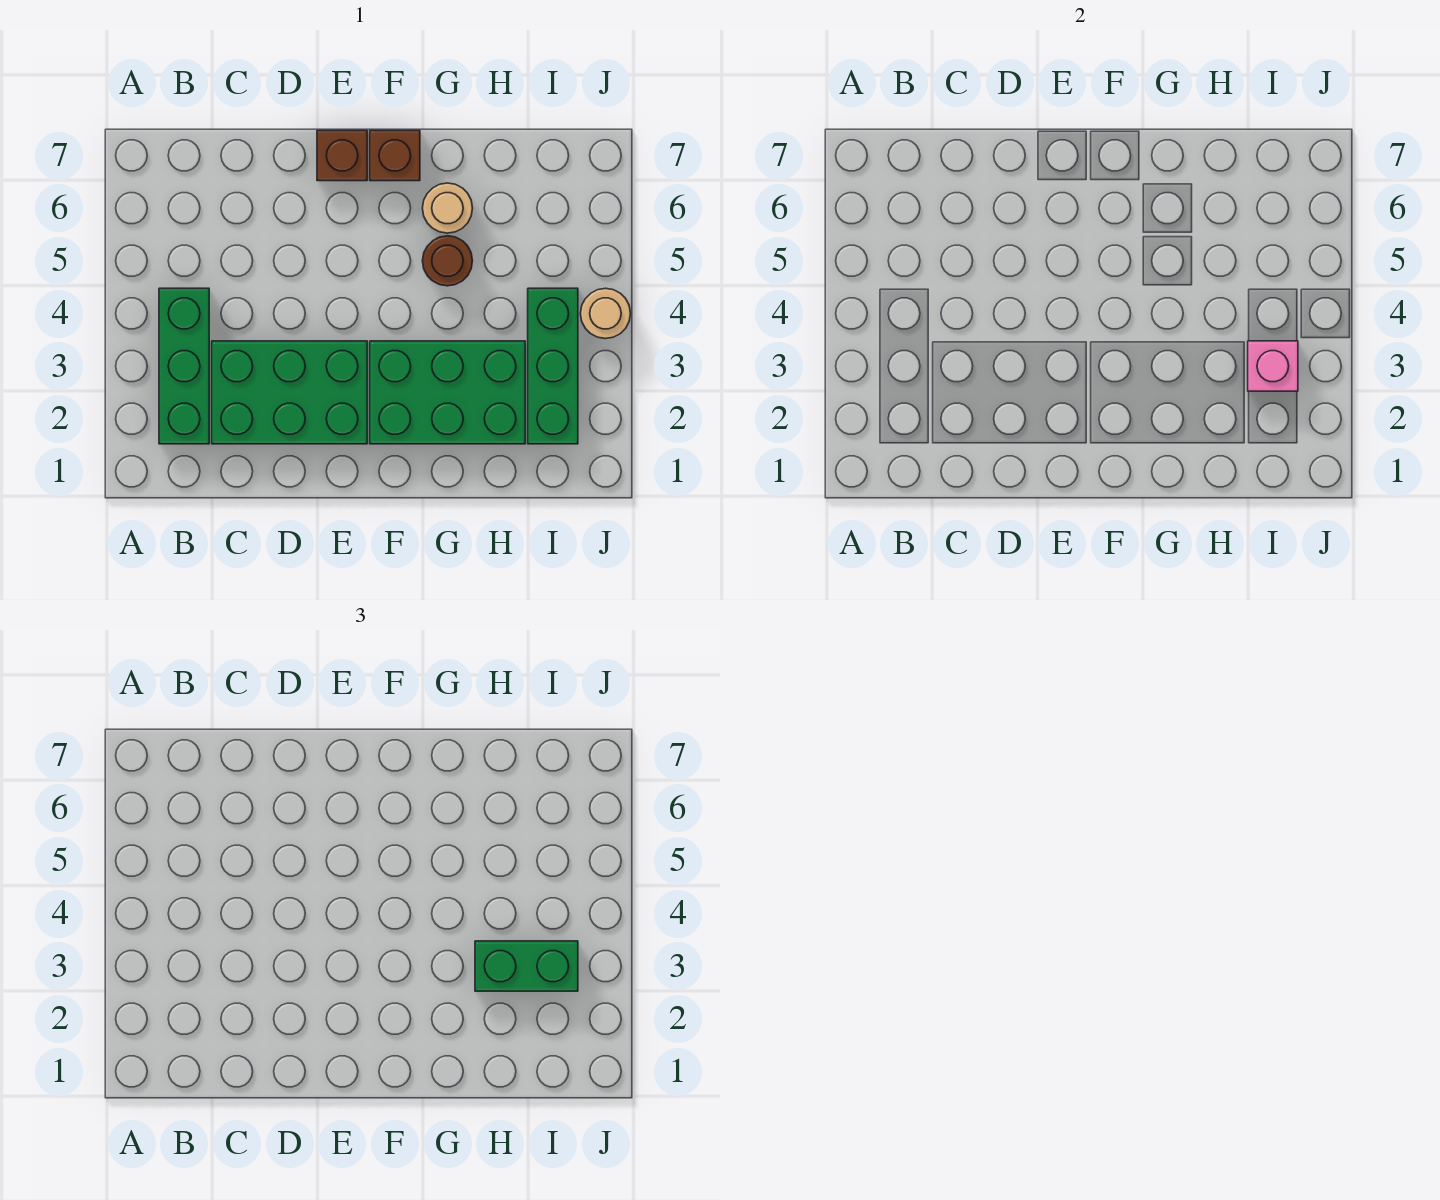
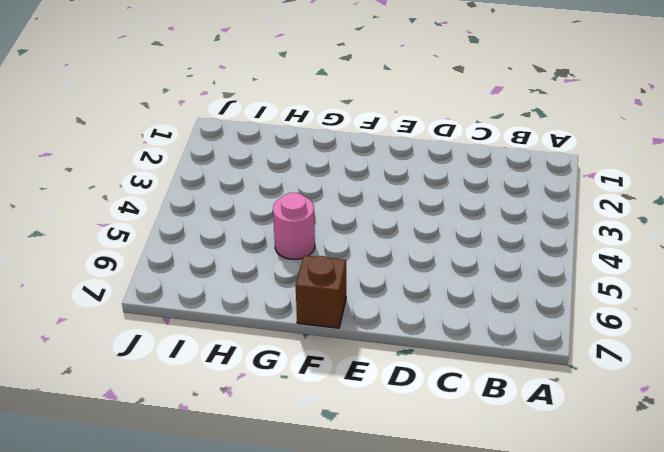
pink 1x1 round brick [273,193,315,259] -> brown 1x1 round brick [422,236,473,286]
none -> green 1x3 brick [159,288,209,444]
none -> green 2x3 brick [212,341,367,444]

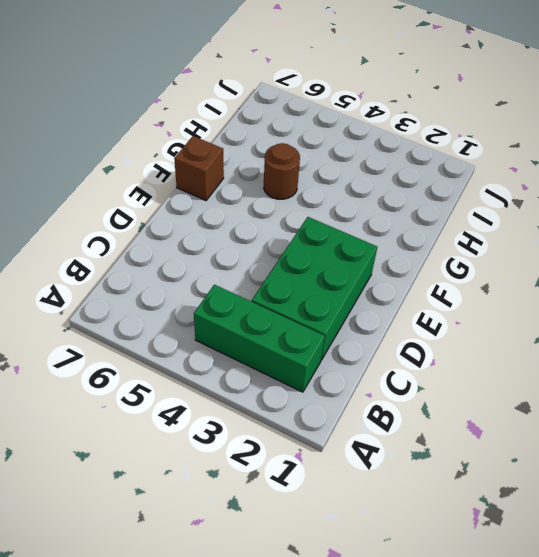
none -> brown 1x1 brick [317,130,367,181]
none -> green 2x3 brick [370,341,525,444]

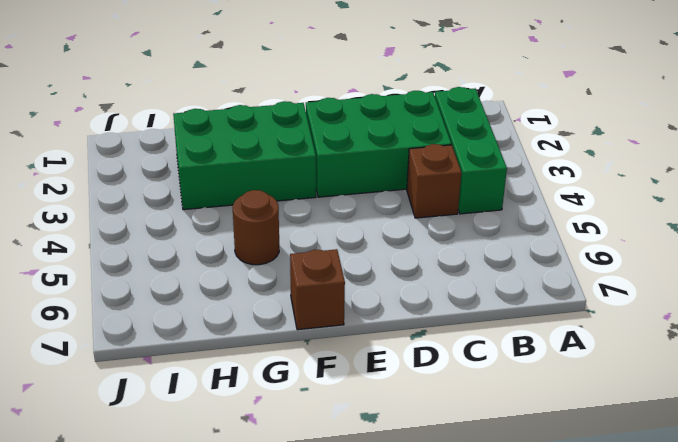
brown 1x1 brick [407,144,461,218] -> brown 1x1 brick moved to [317,130,367,181]
none -> tan 1x1 round brick [422,183,473,233]
none -> green 1x3 brick [528,288,578,444]

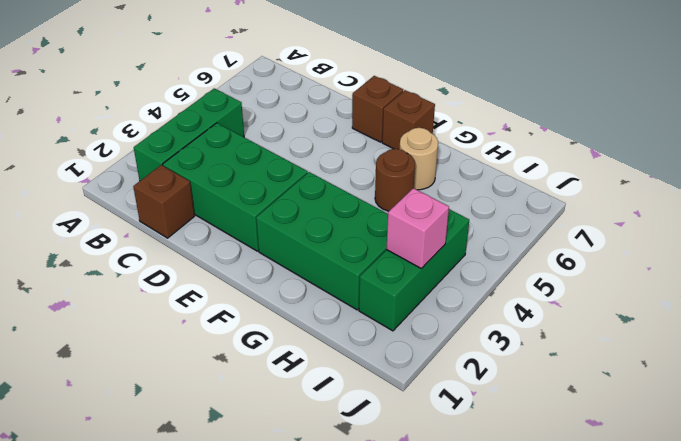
brown 1x1 brick [133,165,195,238] -> none
none -> tan 1x1 round brick [580,288,631,339]
none -> green 1x2 brick [475,941,578,991]

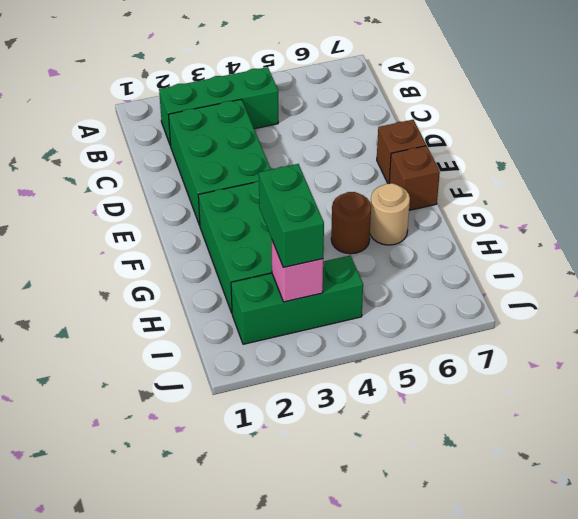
none -> tan 1x1 round brick [580,288,631,339]

